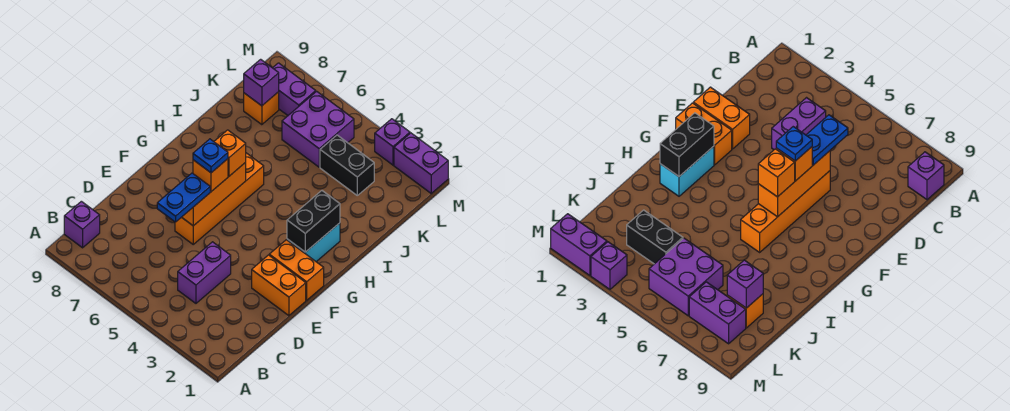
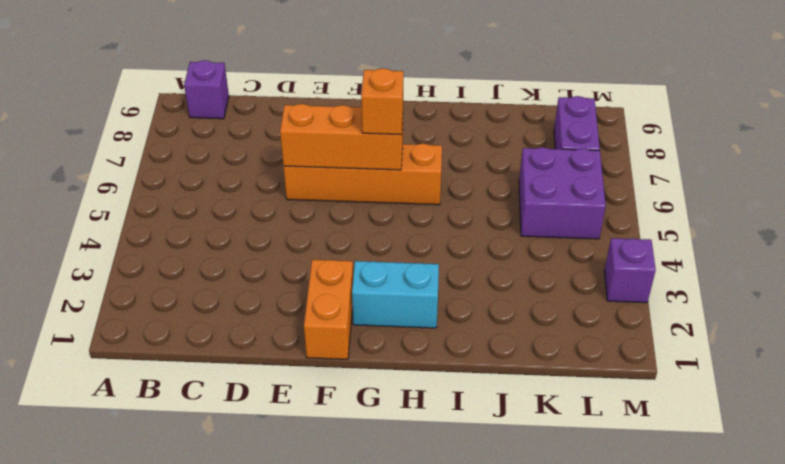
none -> purple 1x2 brick [178,242,231,303]
none -> orange 1x2 brick [252,255,306,316]
none -> black 1x2 brick [320,135,374,195]

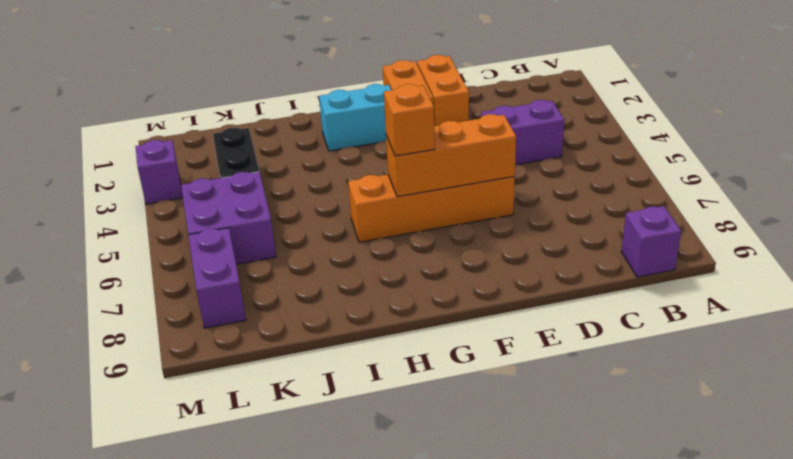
none -> orange 1x1 brick [244,92,279,125]
none -> purple 1x2 brick [394,133,448,193]
none -> black 1x2 brick [287,191,340,252]

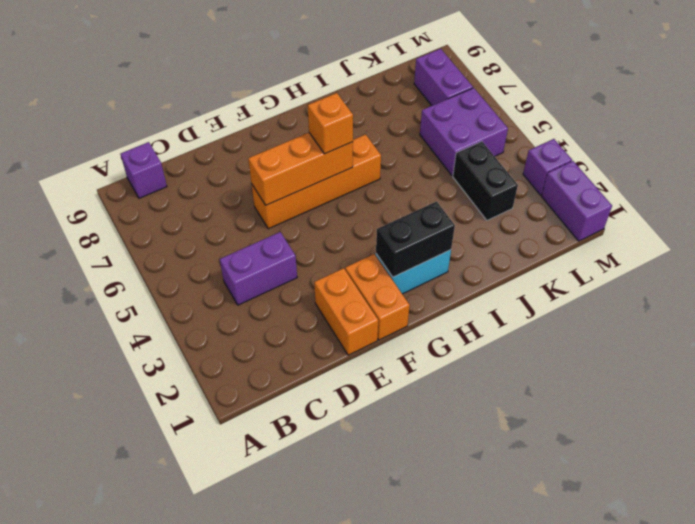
none -> orange 1x1 brick [244,92,279,125]
none -> purple 1x1 brick [244,59,279,106]
none -> blue 1x2 plate [157,173,210,222]

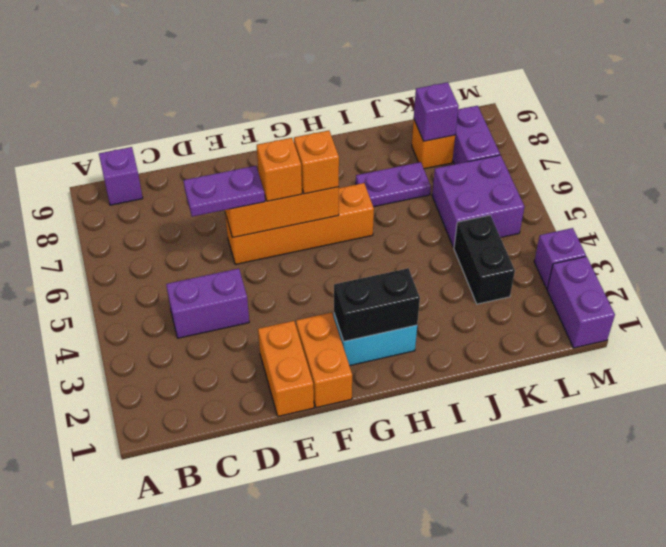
purple 1x2 plate [183,166,265,217] -> blue 1x2 plate [157,173,210,222]
purple 1x2 plate [356,162,431,207] -> none
none -> blue 1x1 plate [193,139,228,173]

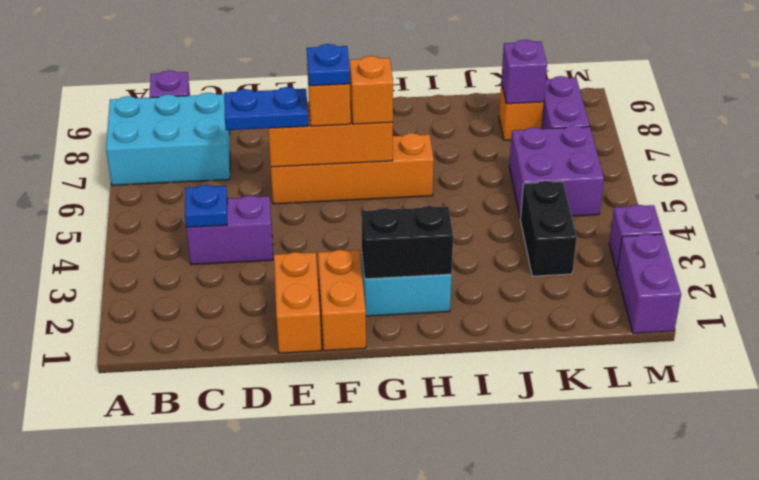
cyan 2x3 brick [106,93,230,185] -> none
blue 1x1 plate [185,185,227,227] -> none

